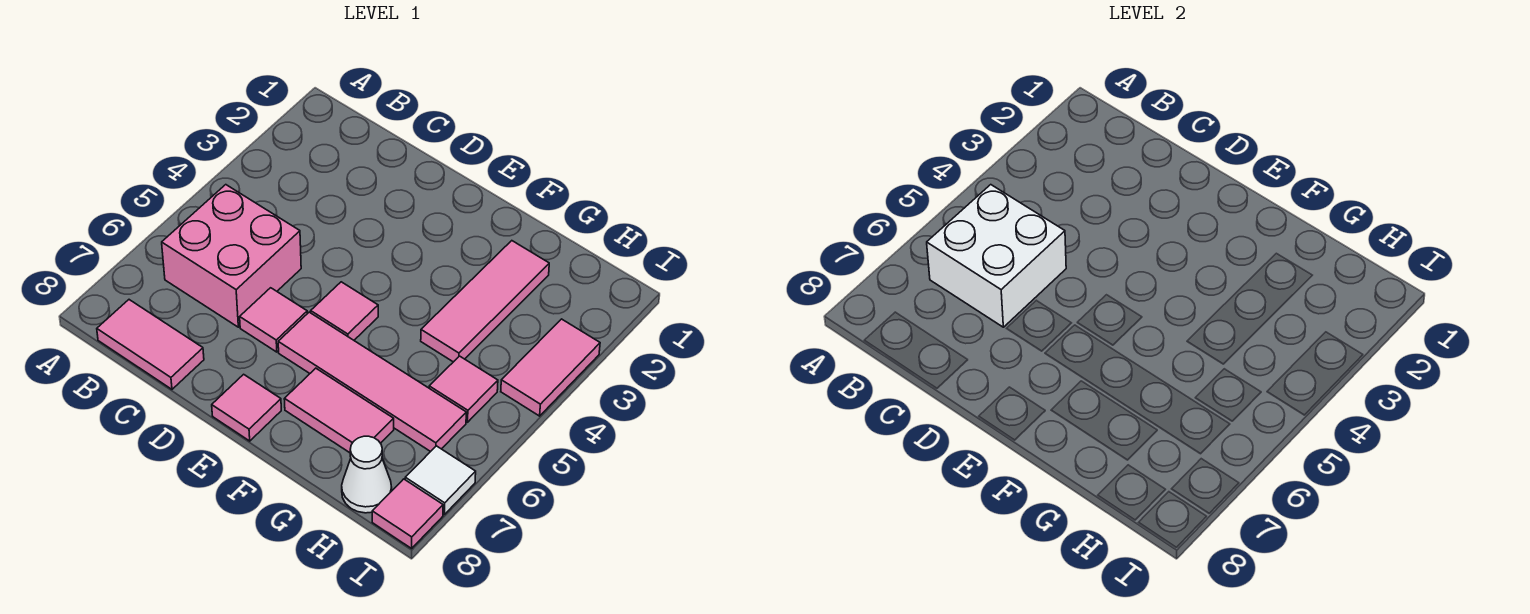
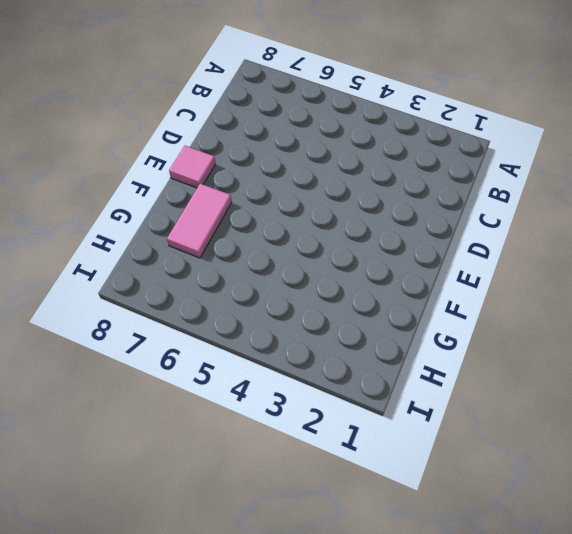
none -> pink 2x2 brick [162,185,301,327]
none -> pink 1x2 tile [97,300,204,389]
none -> pink 1x1 tile [240,288,307,352]

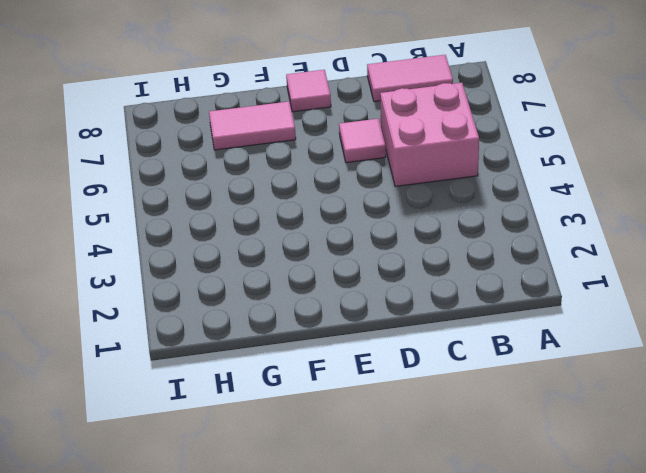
none -> pink 1x1 tile [311,282,378,340]
none -> pink 1x4 tile [278,312,466,452]
none -> pink 1x3 tile [421,241,549,362]

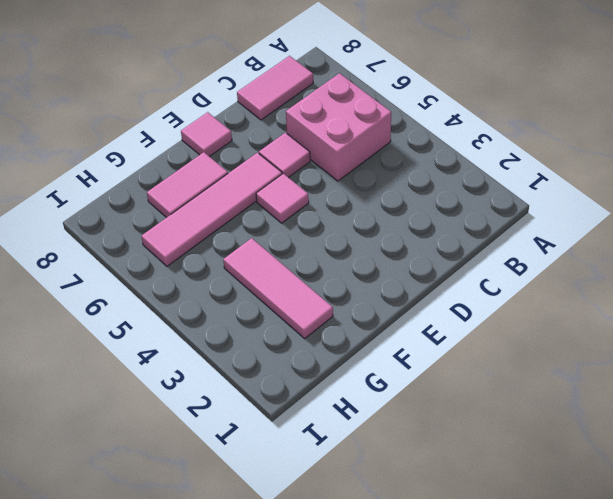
none -> pink 1x1 tile [429,356,498,422]
none -> white 1x1 cone [342,436,392,513]
none -> pink 1x2 tile [501,319,600,416]

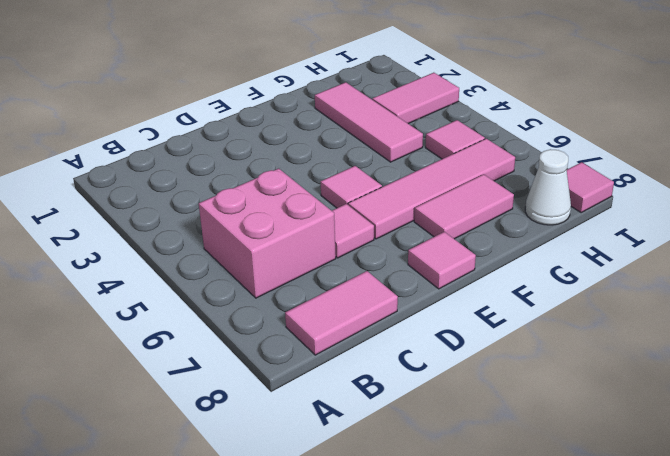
pink 1x2 tile [372,73,459,124] -> pink 1x2 tile turned to [501,319,600,416]
none -> white 1x1 tile [405,446,476,514]
none -> white 2x2 brick [927,185,1066,327]

